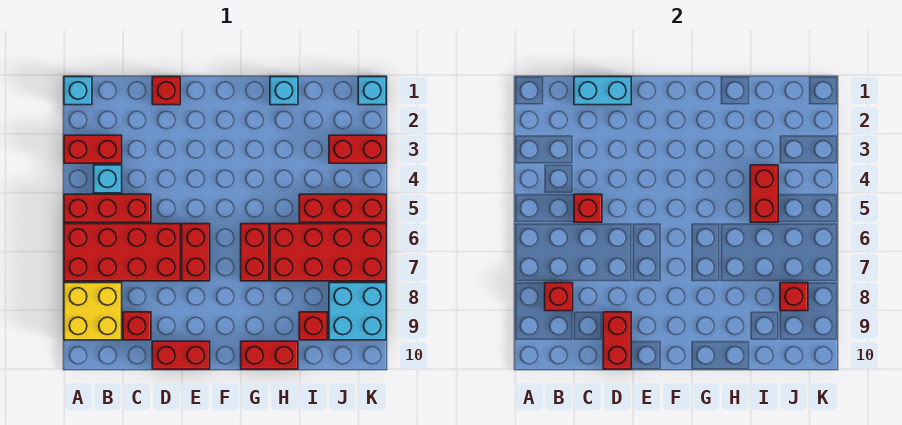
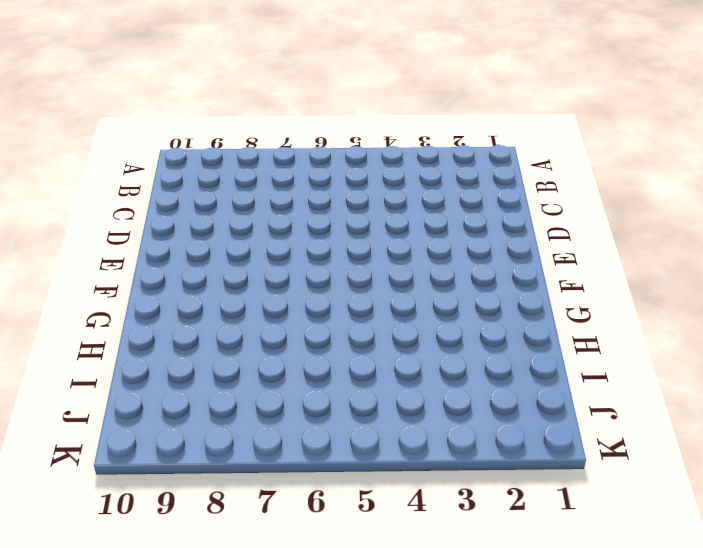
none -> cyan 1x1 brick [64,77,92,105]
none -> red 1x2 brick [64,135,122,163]
none -> red 1x3 brick [64,194,151,222]

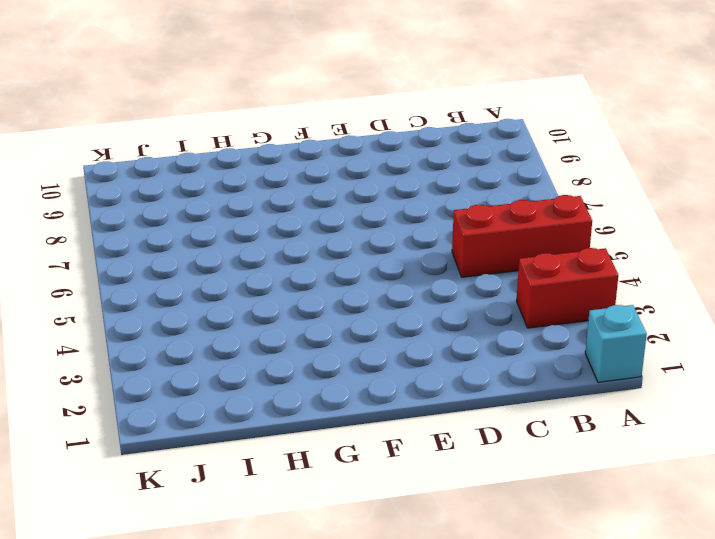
none -> red 2x4 brick [64,224,180,281]
none -> yellow 2x2 brick [64,283,122,340]
none -> cyan 1x1 brick [94,165,122,193]

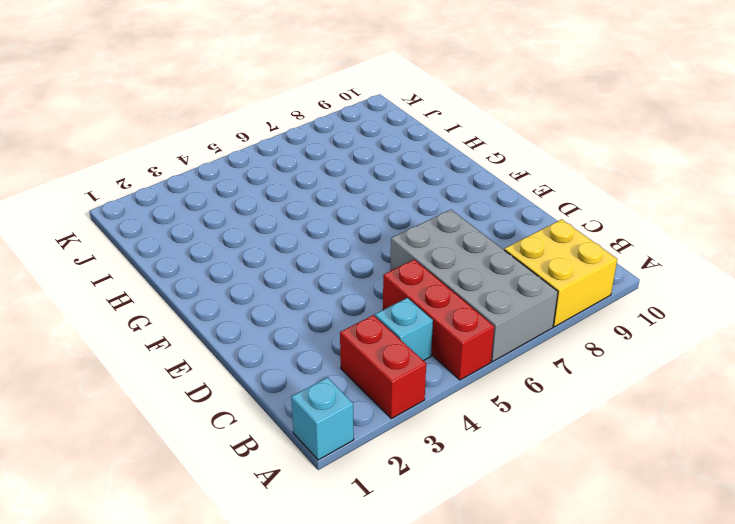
grey 2x4 brick [390,210,558,362] -> red 2x4 brick [64,224,180,281]
none -> red 1x1 brick [123,312,151,340]
none -> red 1x1 brick [152,77,180,105]
none -> red 1x2 brick [152,341,210,369]

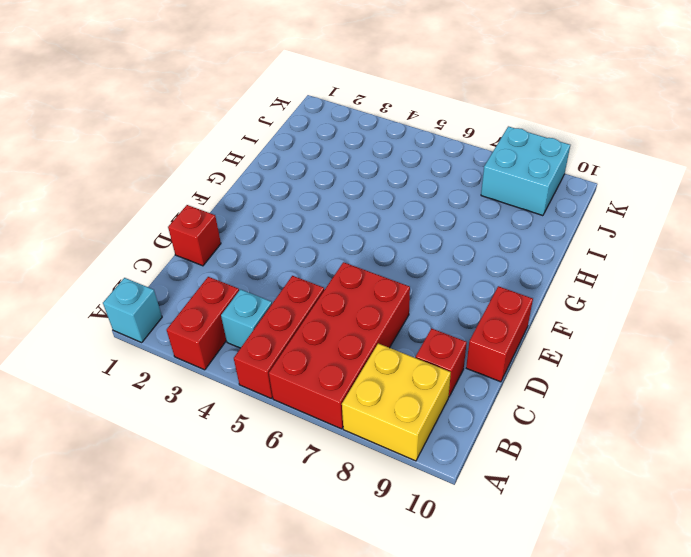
none -> red 1x2 brick [182,224,210,281]
none -> red 1x2 brick [241,224,269,281]
none -> red 1x2 brick [241,341,298,369]

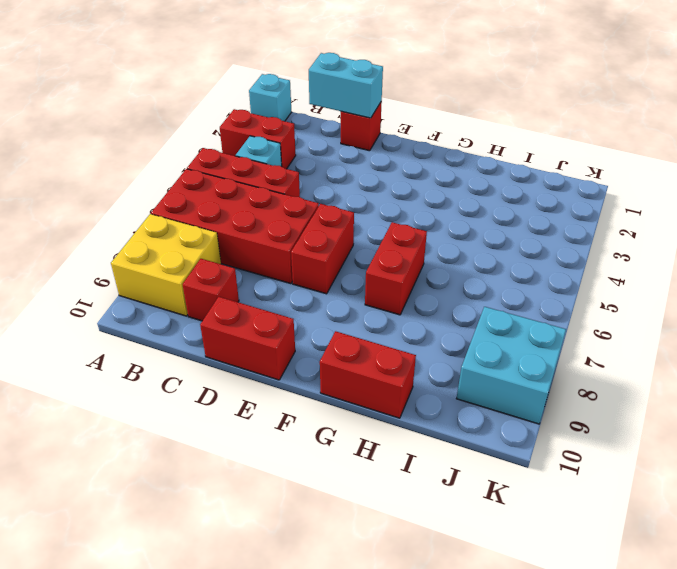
none -> cyan 1x1 brick [270,77,298,105]
none -> red 2x4 brick [270,224,386,281]
none -> red 1x3 brick [299,194,386,222]

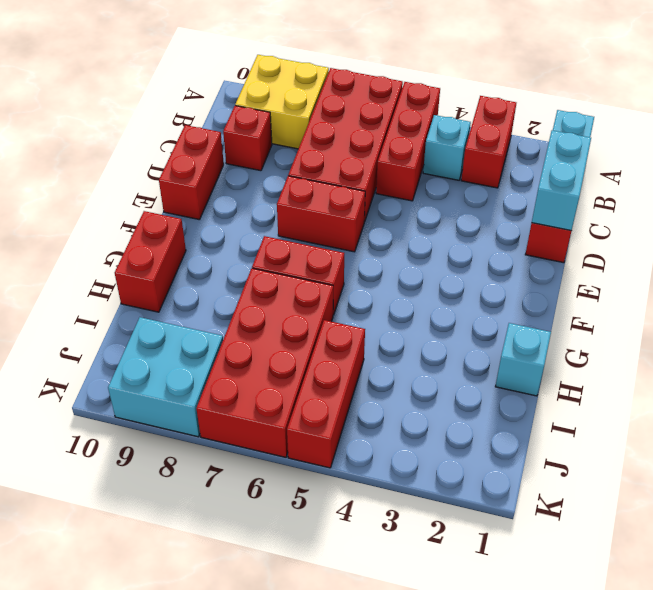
none -> red 1x1 brick [299,312,327,340]
none -> red 1x2 brick [329,135,386,163]
none -> cyan 1x1 brick [358,77,386,105]

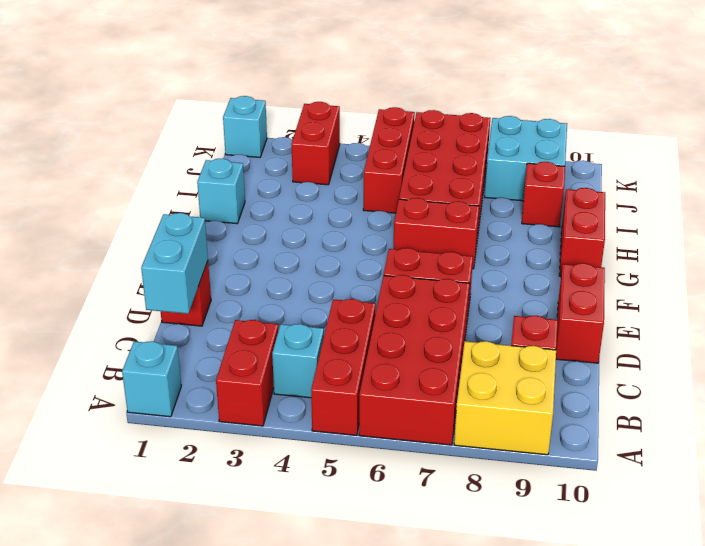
none -> red 1x1 brick [545,283,573,311]
none -> red 1x1 brick [574,194,602,222]
none -> red 1x2 brick [603,312,631,369]

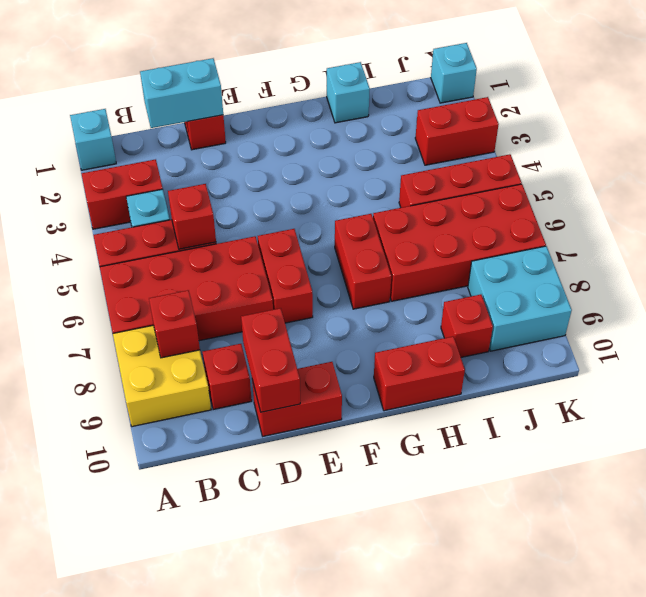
none -> red 1x2 brick [750,165,778,222]
none -> red 1x1 brick [780,283,808,311]

